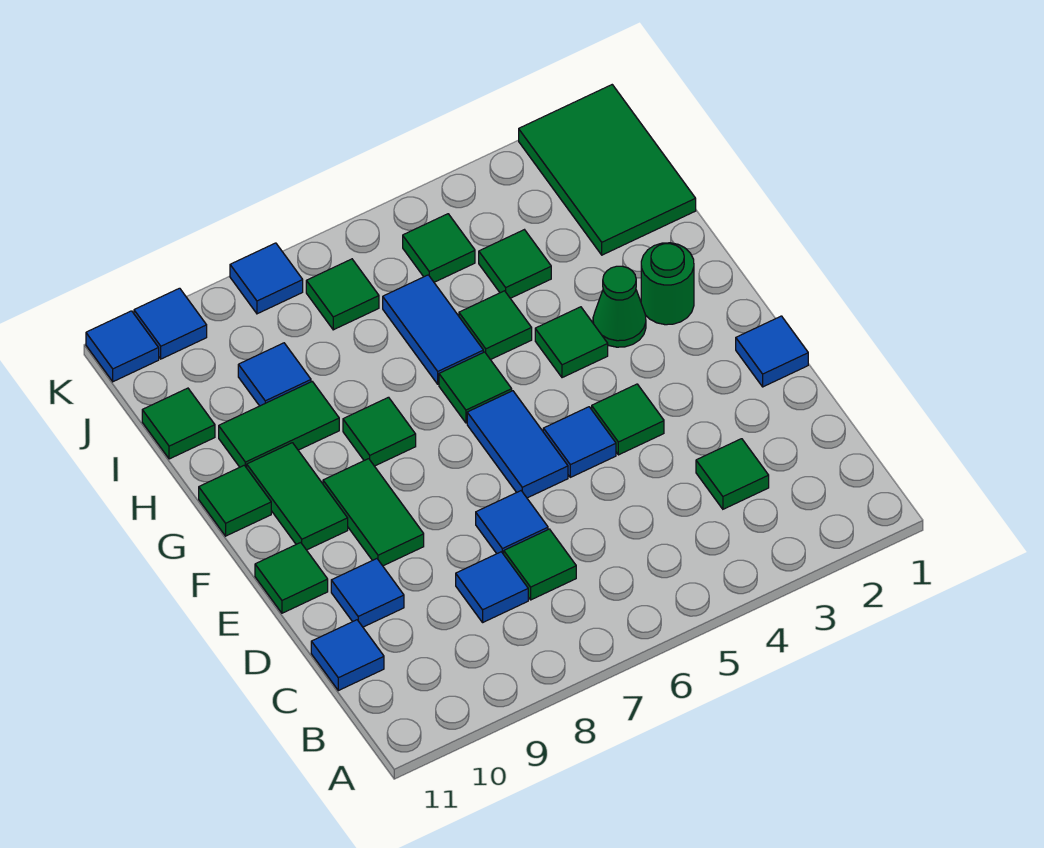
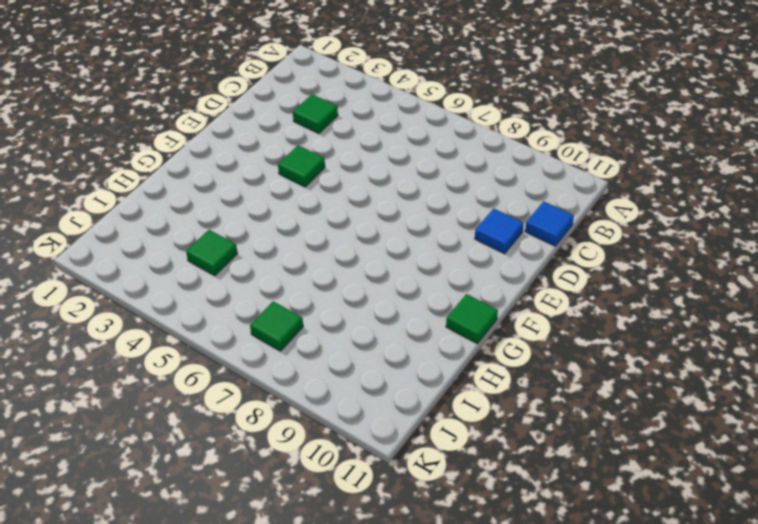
none -> green 1x1 tile [504,529,576,600]
none -> blue 1x1 tile [456,552,528,622]
none -> blue 1x1 tile [476,491,548,554]
none -> blue 1x1 tile [736,316,808,387]

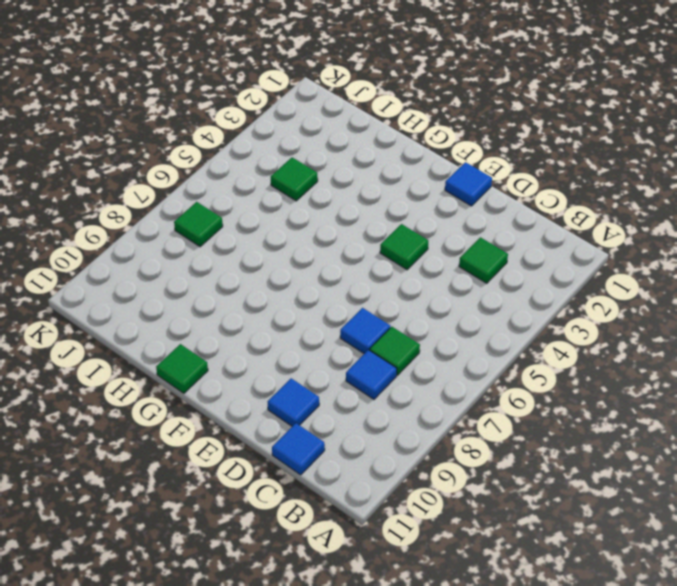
none -> blue 1x1 tile [543,407,616,477]
none -> blue 1x2 tile [467,391,568,498]
none -> green 1x2 tile [323,459,424,566]
none -> green 1x1 tile [255,543,328,613]

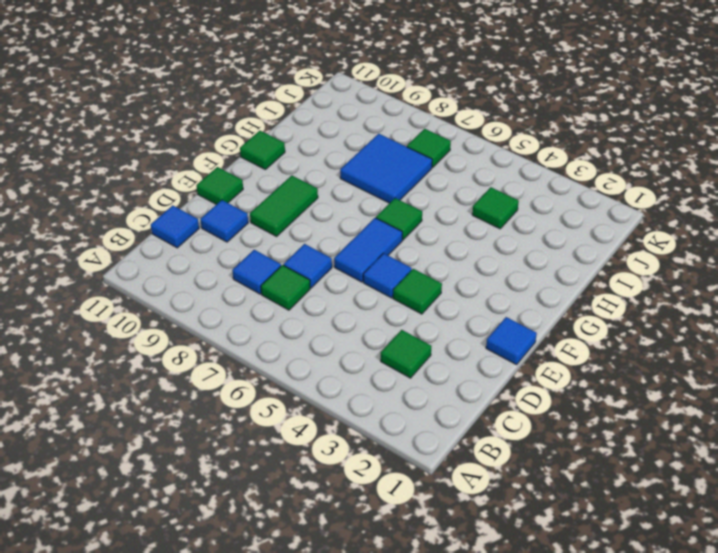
blue 2x2 tile [340,134,432,203] -> none
none -> green 1x2 tile [247,443,348,550]
none -> green 1x1 round brick [641,243,694,325]
none -> green 1x1 cone [593,266,646,347]
none -> green 1x1 tile [535,307,608,378]

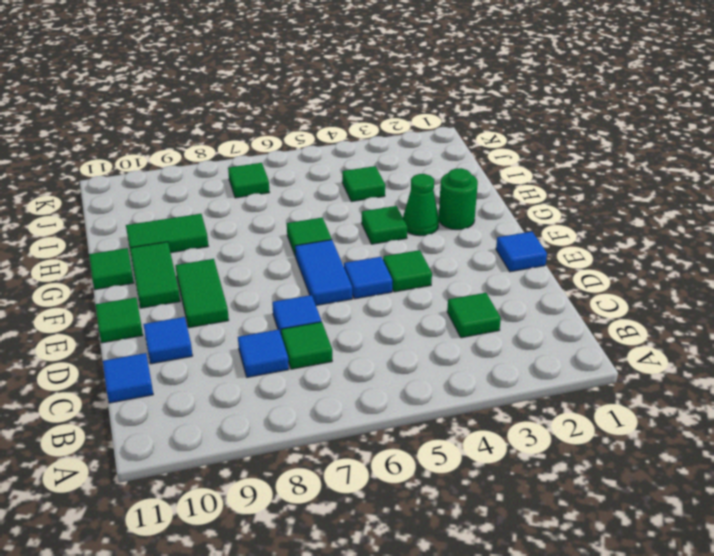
none -> green 1x1 tile [343,397,416,466]
none -> green 1x1 tile [459,291,532,360]
none -> blue 1x2 tile [383,275,483,384]
none -> green 2x3 tile [519,85,696,255]

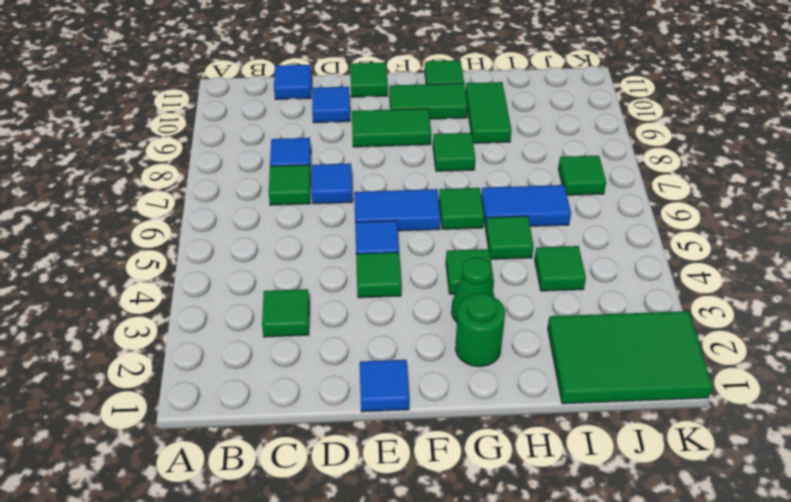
none -> blue 1x1 tile [238,343,311,406]
none -> green 1x1 tile [142,388,215,459]
none -> green 1x1 tile [403,214,475,282]
none -> blue 1x1 tile [230,243,303,314]

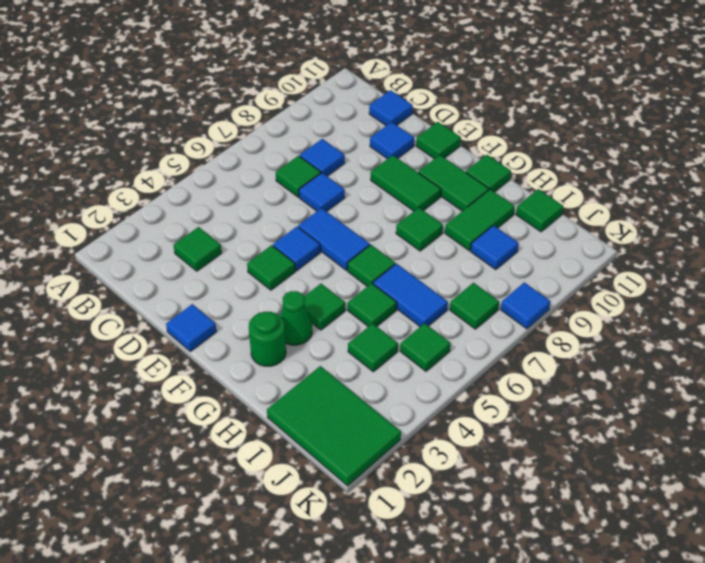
none -> blue 1x1 tile [134,288,207,359]
none -> blue 1x1 tile [86,311,159,382]

